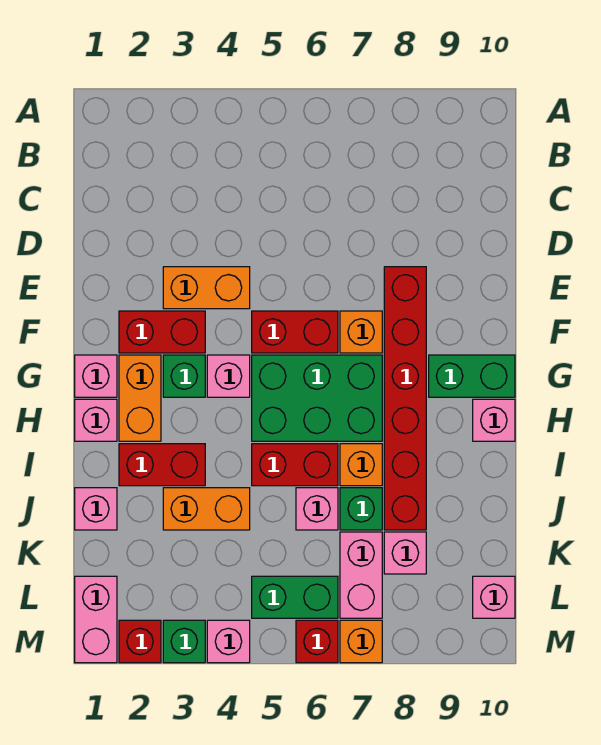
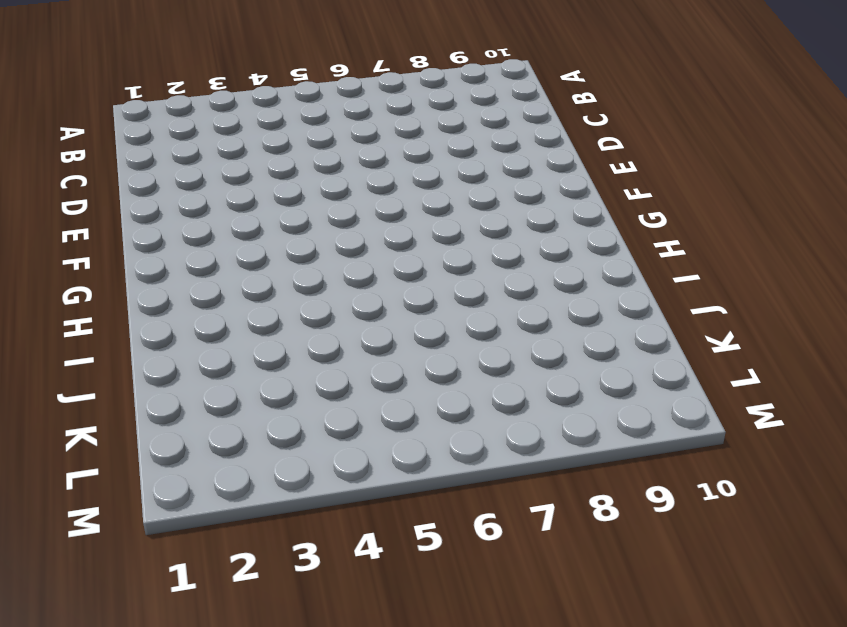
none -> orange 1x2 brick [163,267,250,309]
none -> red 1x6 brick [384,267,426,530]
none -> red 1x2 brick [119,311,205,353]
none -> red 1x2 brick [252,311,338,353]

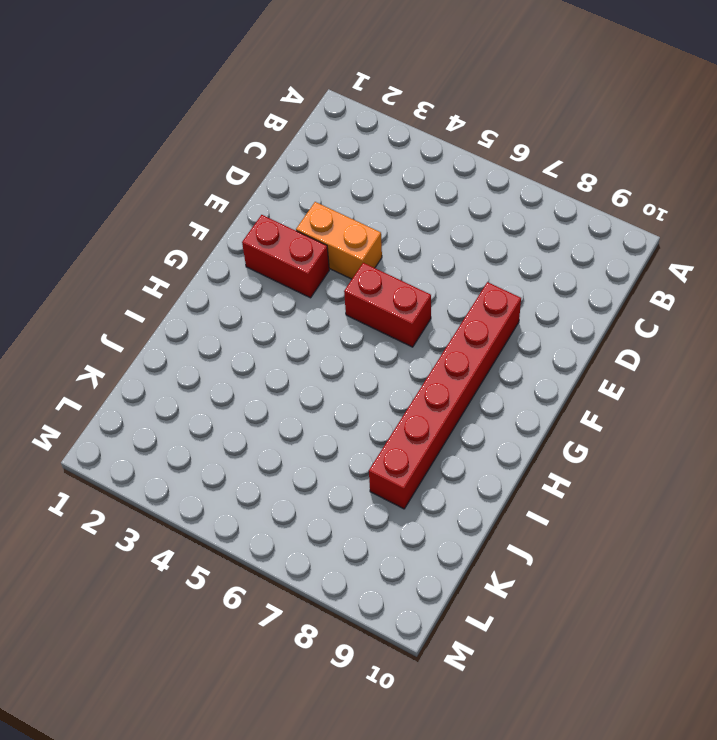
none -> orange 1x1 brick [340,311,382,353]
none -> pink 1x1 brick [75,355,117,397]
none -> orange 1x2 brick [119,355,161,441]
none -> green 1x1 brick [163,355,205,397]

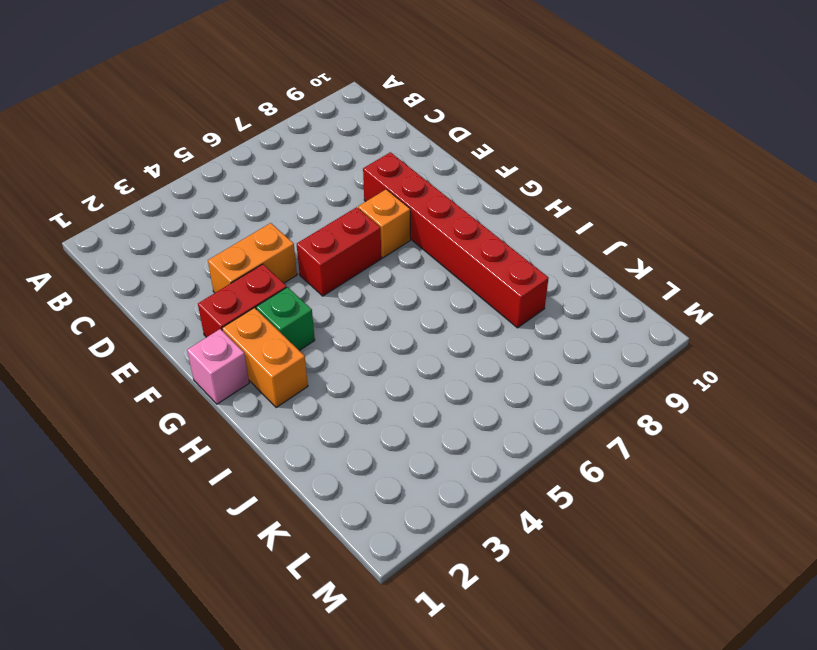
none -> pink 1x1 brick [207,355,250,397]
none -> green 2x3 brick [252,355,382,441]
none -> green 1x2 brick [429,355,515,397]
none -> pink 1x1 brick [75,399,117,441]

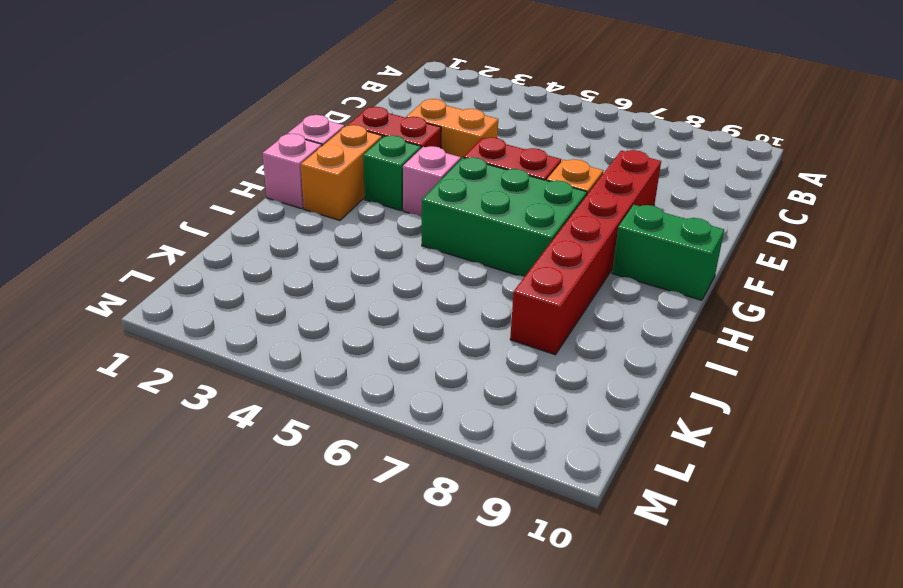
none -> pink 1x1 brick [473,399,515,441]
none -> red 1x2 brick [119,444,205,486]
none -> red 1x2 brick [252,444,338,486]
none -> orange 1x1 brick [340,444,382,486]

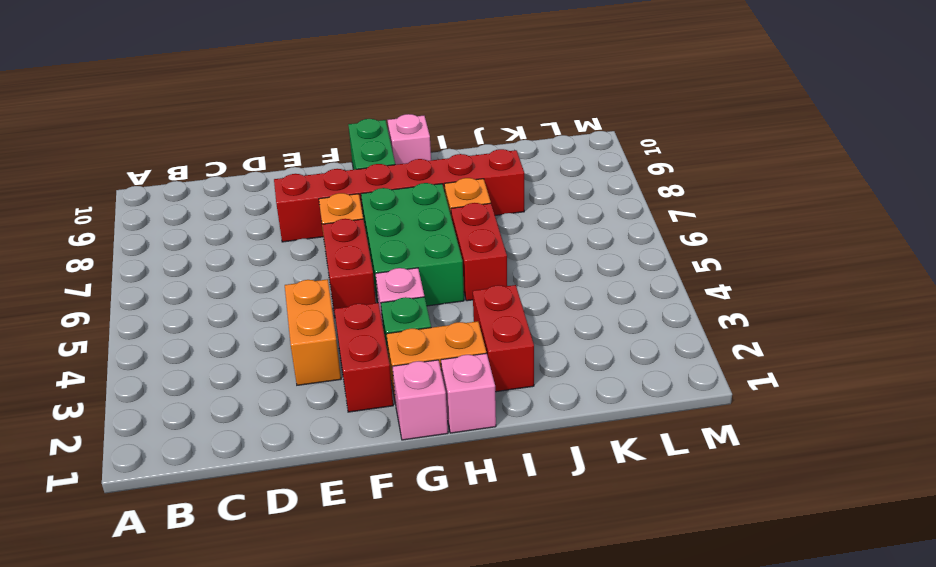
none -> pink 1x1 brick [75,488,117,530]
none -> orange 1x2 brick [163,488,250,530]
none -> pink 1x1 brick [296,488,338,530]
none -> green 1x1 brick [340,488,382,530]

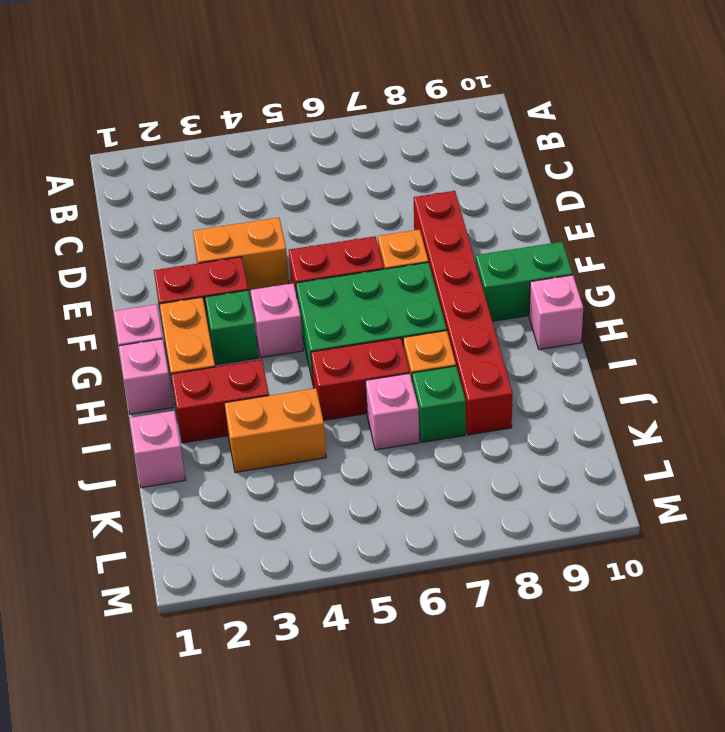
none -> pink 1x2 brick [340,532,382,618]
none -> pink 1x1 brick [384,532,426,574]
none -> pink 1x2 brick [75,576,117,663]
none -> green 1x2 brick [252,576,338,618]

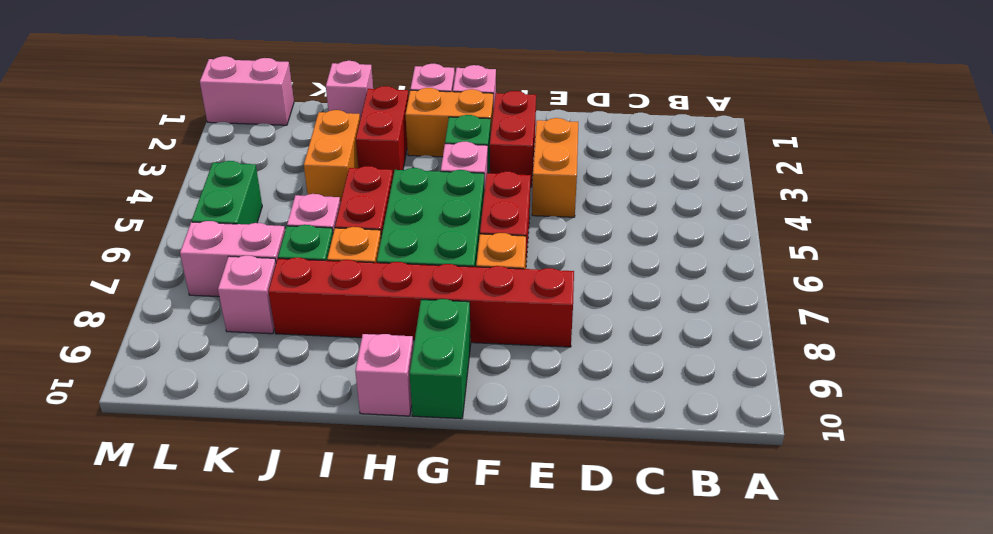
none -> pink 1x1 brick [473,576,515,618]
none -> red 1x1 brick [119,620,161,663]
none -> green 1x1 brick [163,620,205,663]
none -> pink 1x1 brick [207,620,250,663]

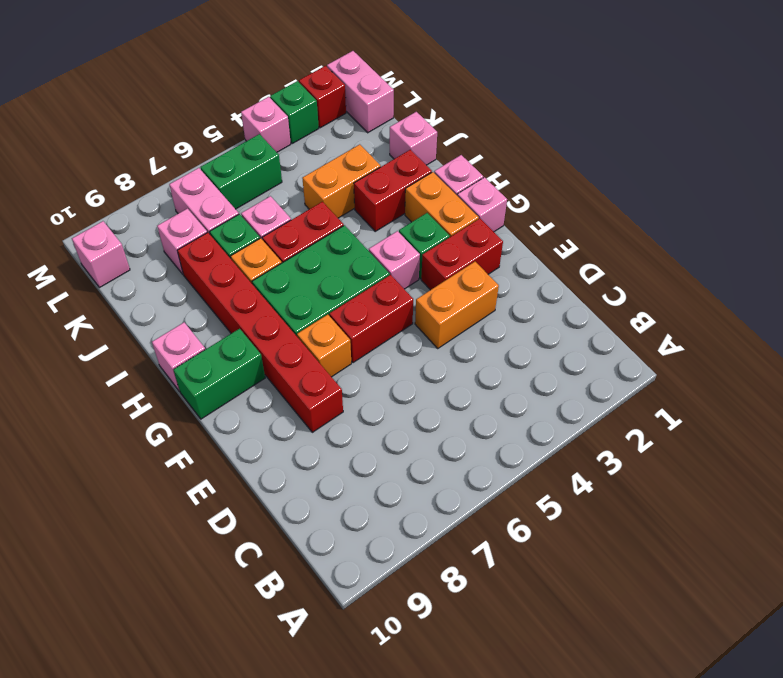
none -> red 1x1 brick [296,620,338,663]
none -> orange 1x1 brick [340,620,382,663]

